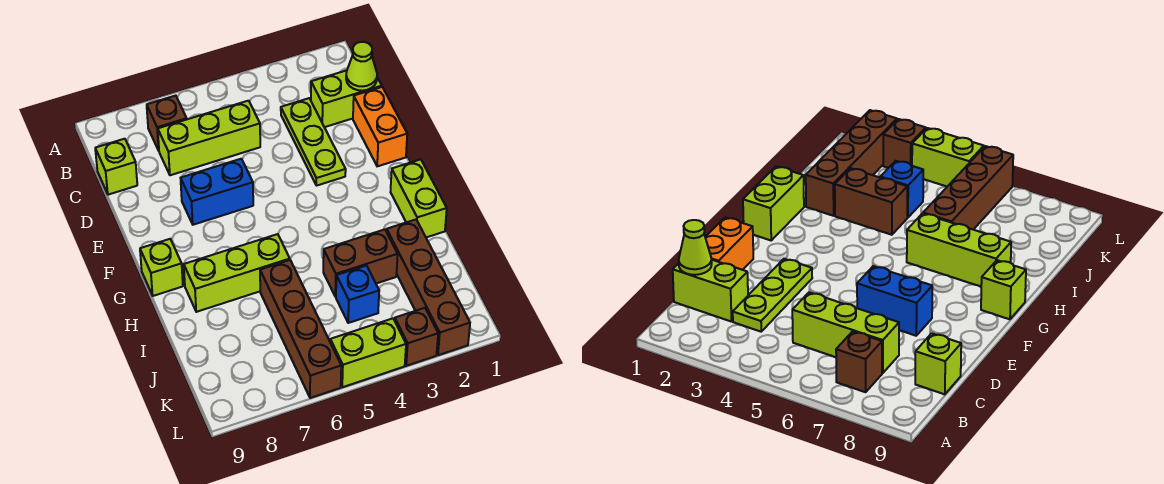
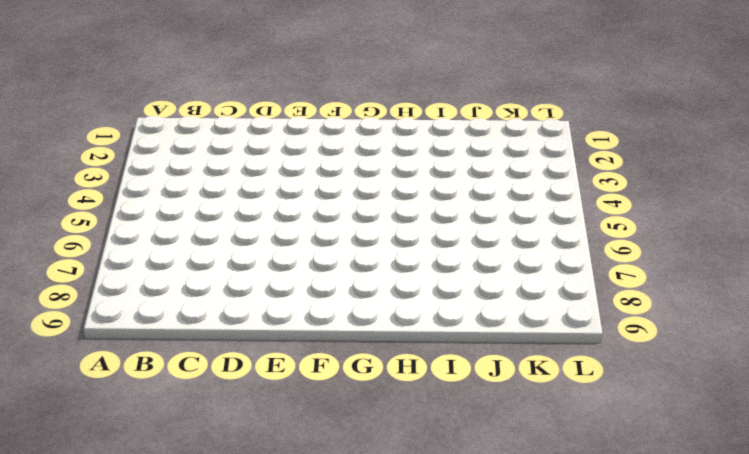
none -> brown 1x1 brick [147,96,187,150]
none -> lime 1x2 brick [311,70,382,127]
none -> lime 1x3 plate [281,98,346,186]

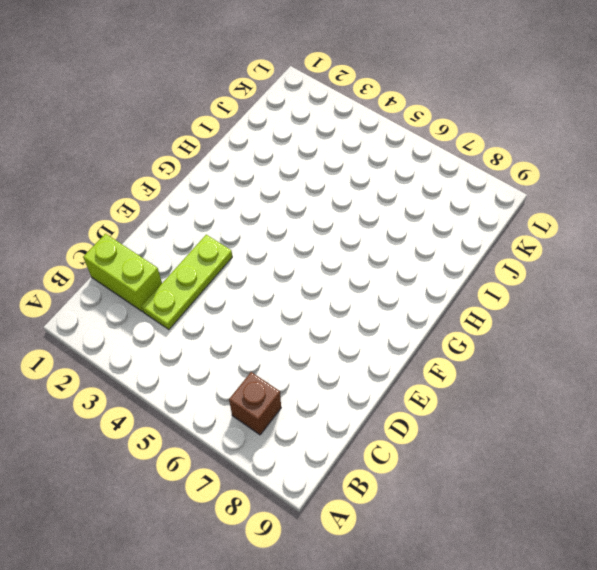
none -> lime 1x3 brick [158,101,260,175]
none -> lime 1x1 brick [95,139,137,195]
none -> orange 1x2 brick [353,87,407,166]

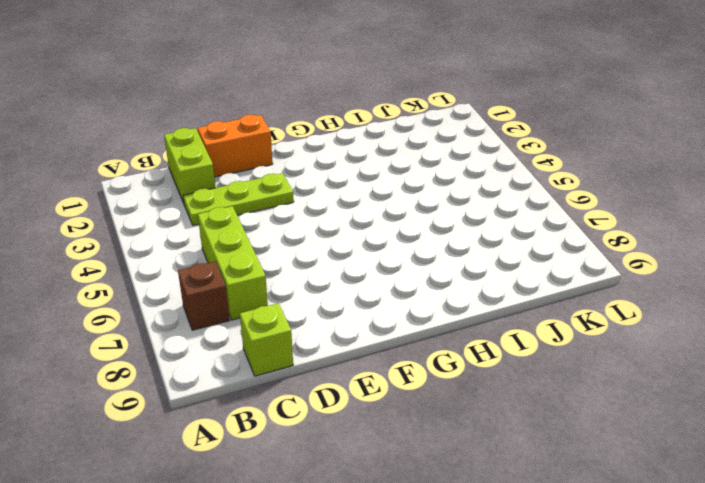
none -> blue 1x2 brick [181,159,253,225]
none -> lime 1x2 brick [391,159,447,237]
none -> lime 1x1 brick [140,239,183,296]

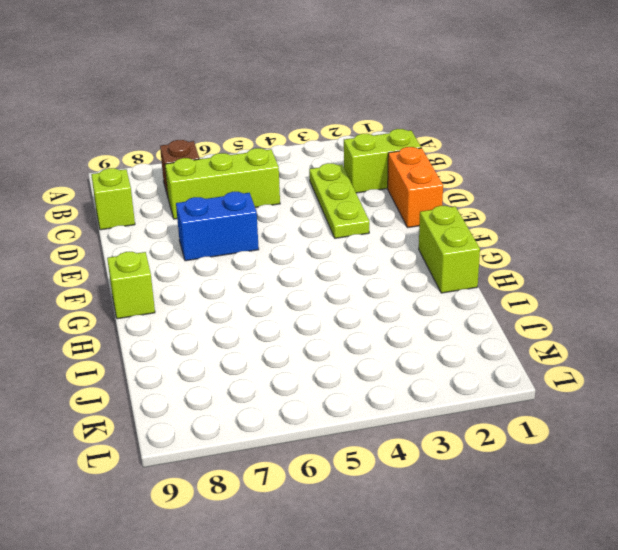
none -> lime 1x3 brick [184,234,290,312]
none -> brown 1x4 brick [386,220,470,355]
none -> brown 1x2 brick [323,229,398,297]

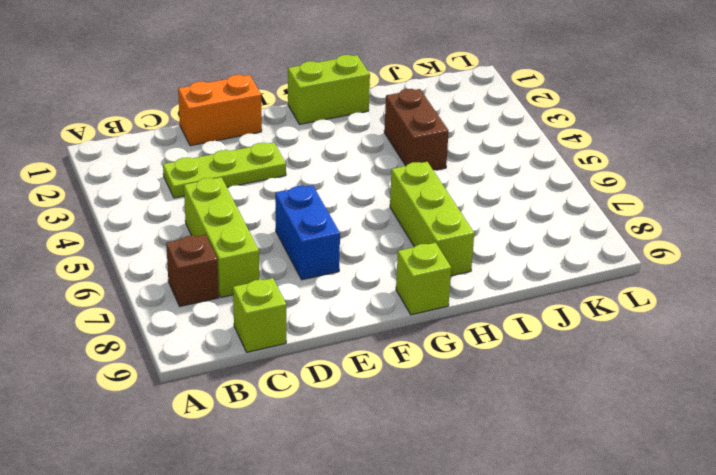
none -> lime 1x2 brick [311,70,382,127]
none -> brown 1x4 brick [386,220,470,355]
none -> brown 1x4 brick [260,260,341,398]

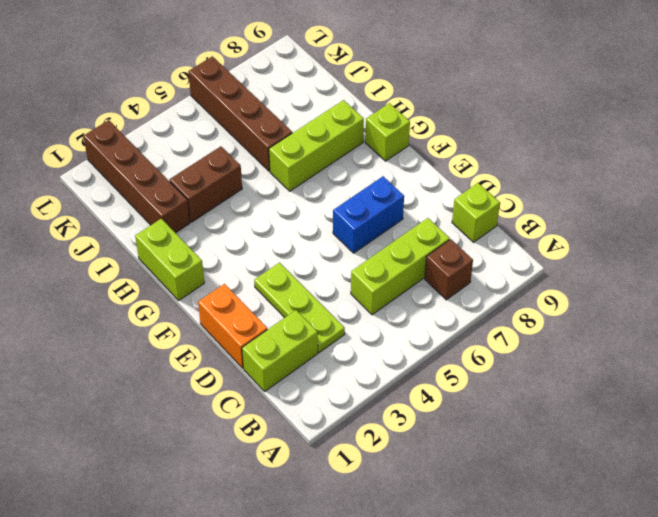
none -> blue 1x1 brick [336,265,379,323]
none -> brown 1x1 brick [395,308,438,366]
none -> lime 1x2 brick [330,318,406,387]

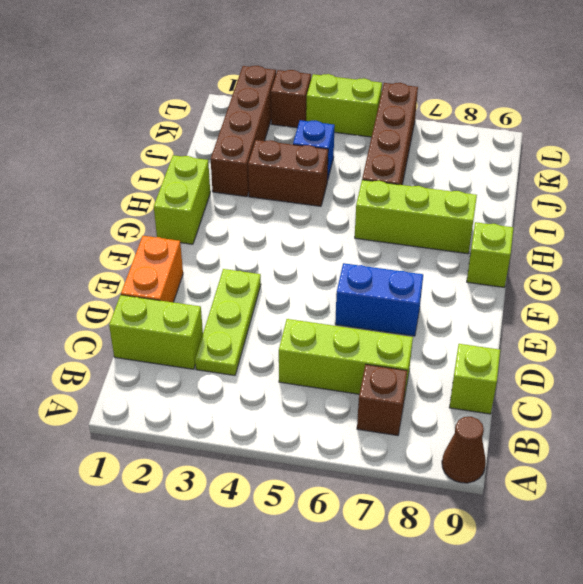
brown 1x1 cone [442,417,486,483] -> none
none -> lime 1x1 cone [346,42,377,91]

